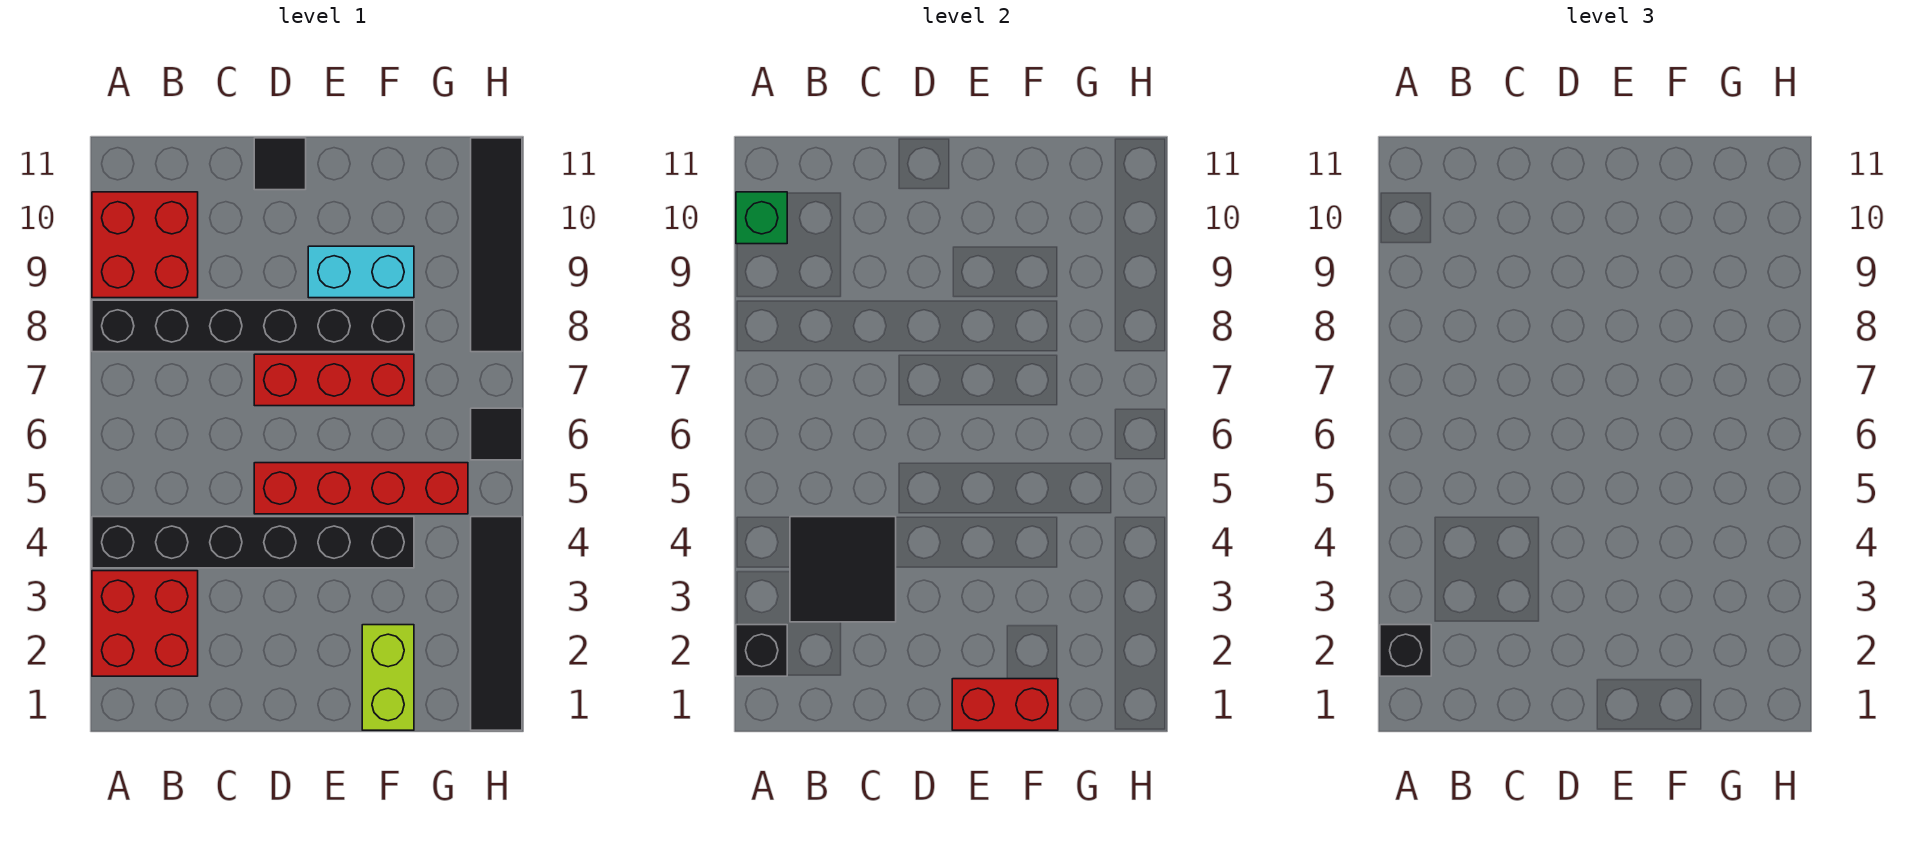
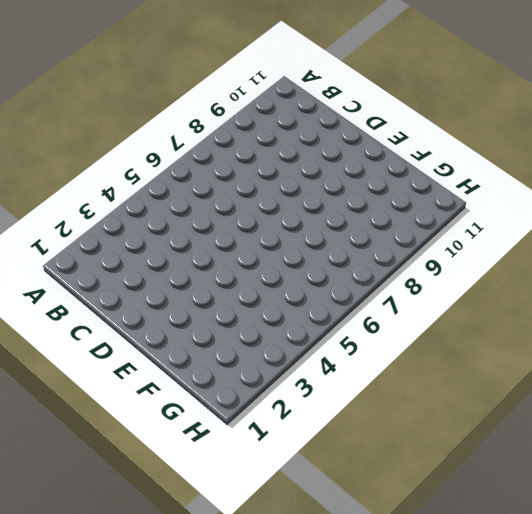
none -> red 2x2 brick [92,571,198,676]
none -> black 1x6 brick [92,517,414,568]
none -> black 1x6 brick [92,300,414,352]

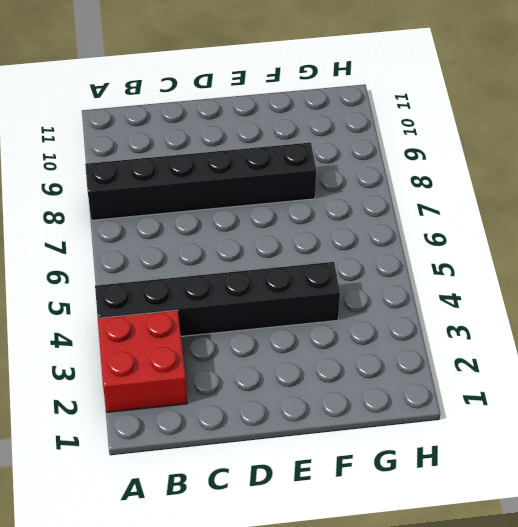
none -> red 2x2 brick [92,192,198,298]
none -> red 1x4 brick [254,463,468,514]
none -> red 1x3 brick [254,354,414,406]

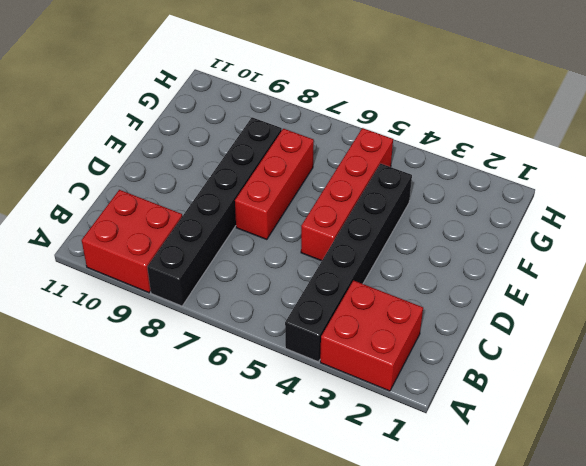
none -> black 1x1 tile [254,138,306,190]
none -> cyan 1x2 brick [308,246,414,298]
none -> lime 1x2 brick [362,625,414,730]

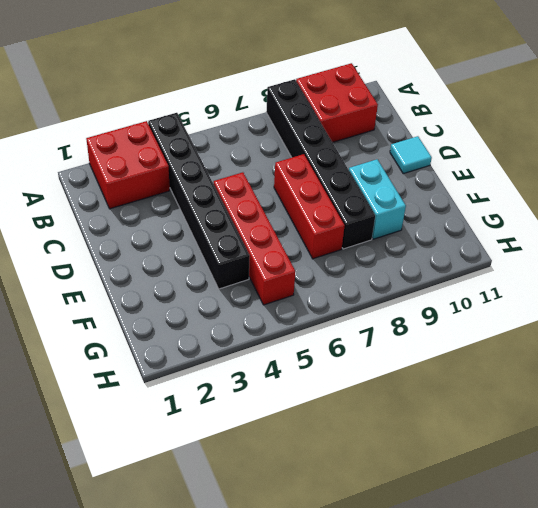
cyan 1x1 tile [390,136,432,174] -> black 1x1 tile [254,138,306,190]
none -> lime 1x2 brick [362,625,414,730]
none -> black 1x4 tile [471,517,522,730]
none -> black 1x1 tile [471,408,522,460]

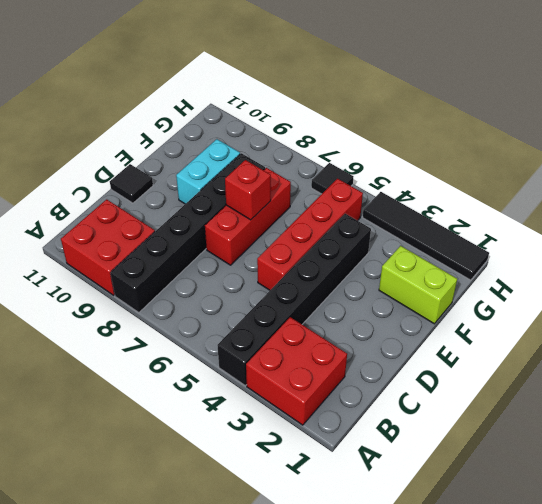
red 1x1 brick [225,160,271,220] -> none
none -> black 1x4 tile [471,138,522,352]
none -> black 1x1 brick [736,625,787,676]
none -> green 1x1 brick [736,192,787,244]

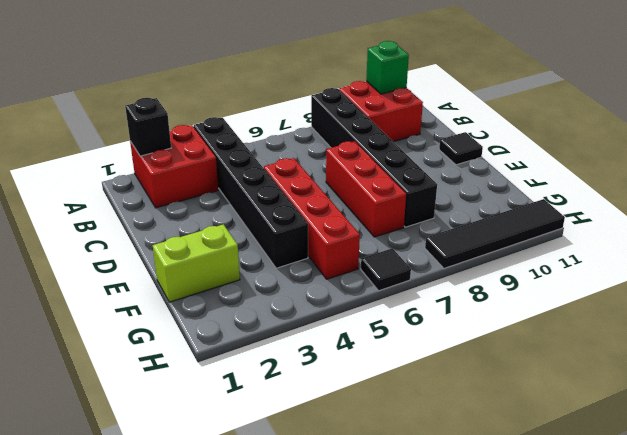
none -> cyan 1x2 brick [308,246,414,298]
none -> black 1x4 tile [471,517,522,730]
none -> black 2x2 tile [790,517,896,622]

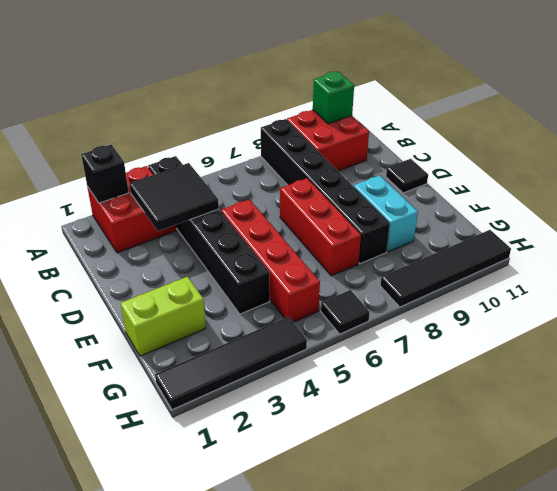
none -> red 1x2 brick [952,679,1058,730]
none -> black 1x1 brick [1380,625,1431,676]

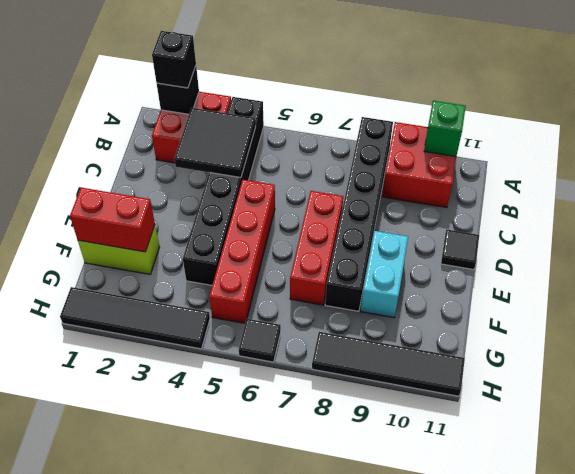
red 1x2 brick [70,188,155,252] -> red 1x2 brick turned to [952,679,1058,730]

